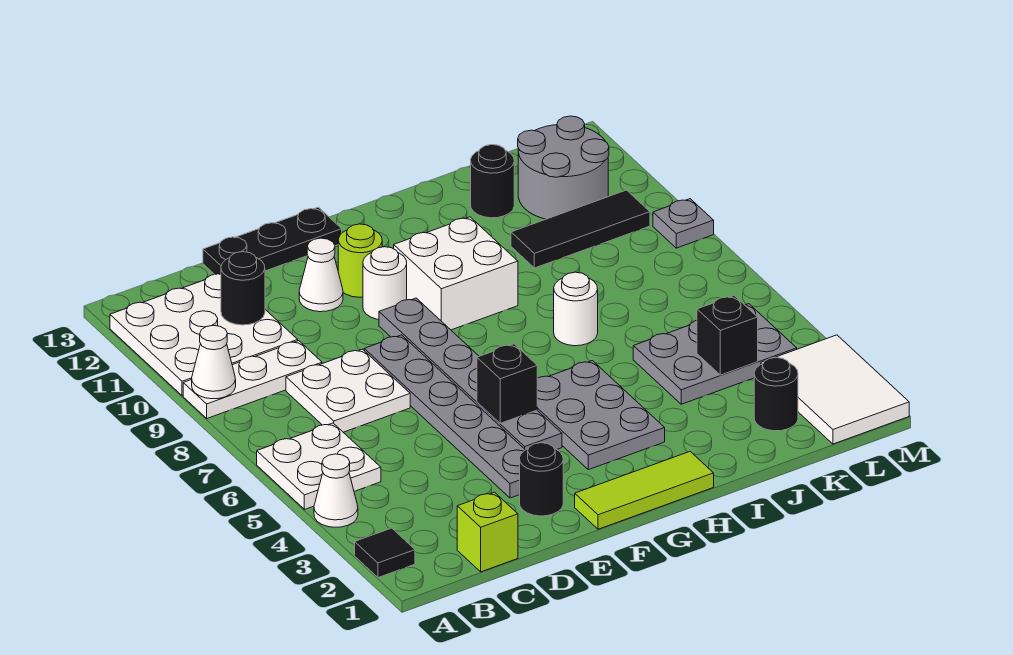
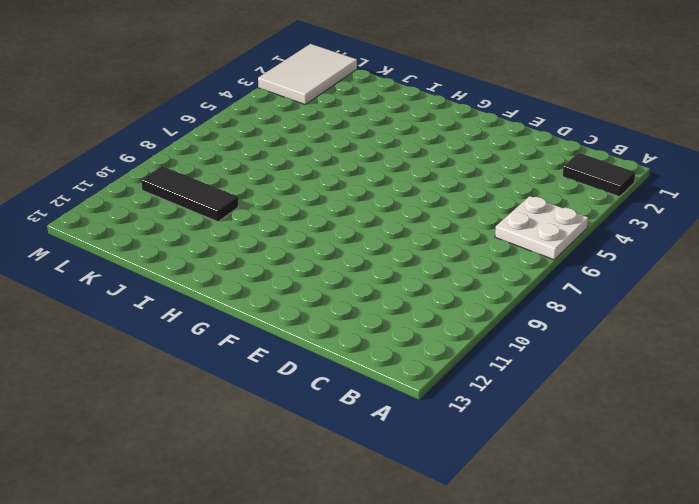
black 1x2 tile [563,153,635,197] -> black 1x1 tile [355,528,415,578]
none -> white 1x1 cone [314,454,358,527]
none -> white 1x3 plate [183,341,322,418]
none -> white 3x3 plate [110,274,298,396]

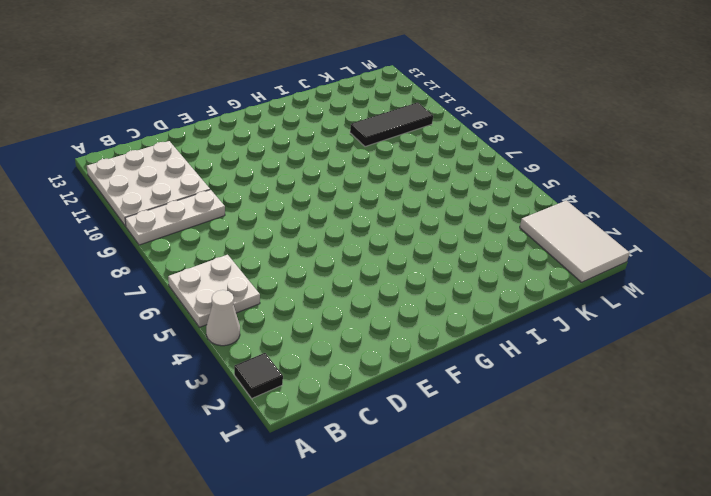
none -> lime 1x1 brick [457,492,518,572]
none -> white 2x2 plate [286,349,410,432]
none -> black 1x3 plate [203,207,342,274]

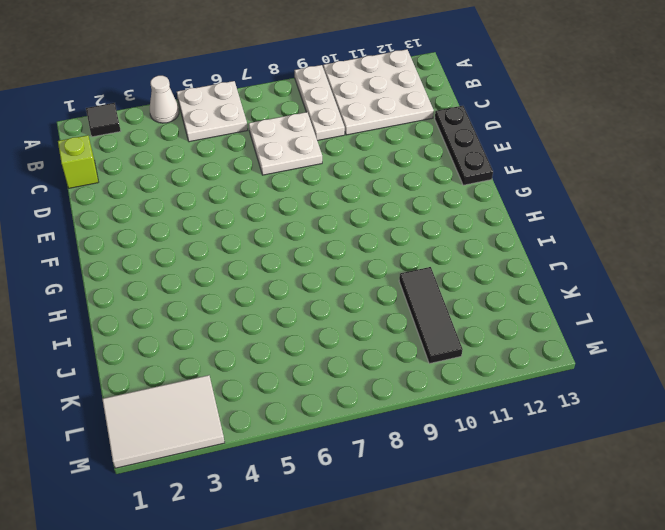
none -> black 1x1 round brick [520,443,563,516]
none -> grey 1x6 plate [364,335,525,498]
none -> white 1x1 cone [299,238,343,312]

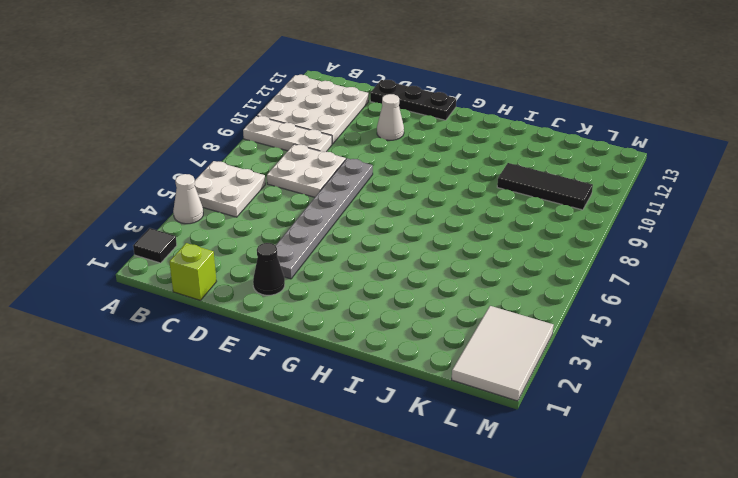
black 1x1 cone [253,243,285,295] -> black 1x1 round brick [520,443,563,516]
none -> lime 1x3 tile [575,452,714,529]
none -> grey 1x6 plate [379,298,562,450]
none -> white 1x1 round brick [363,247,407,319]

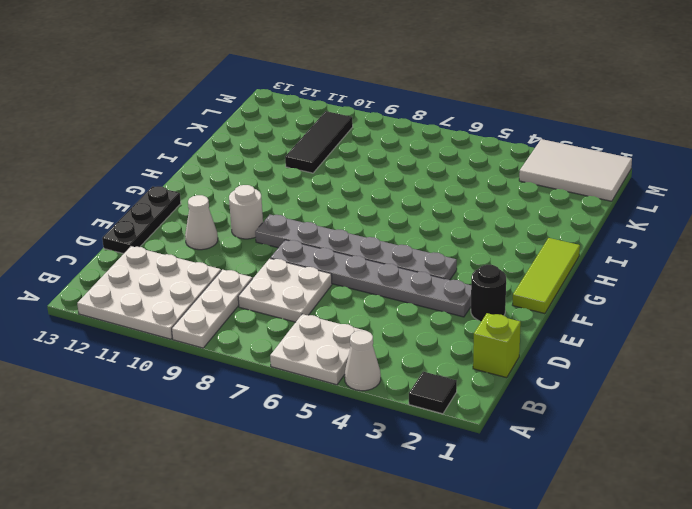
none -> lime 1x1 round brick [338,224,382,297]
none -> grey 2x3 plate [537,361,665,470]
none -> white 2x2 brick [394,217,518,330]

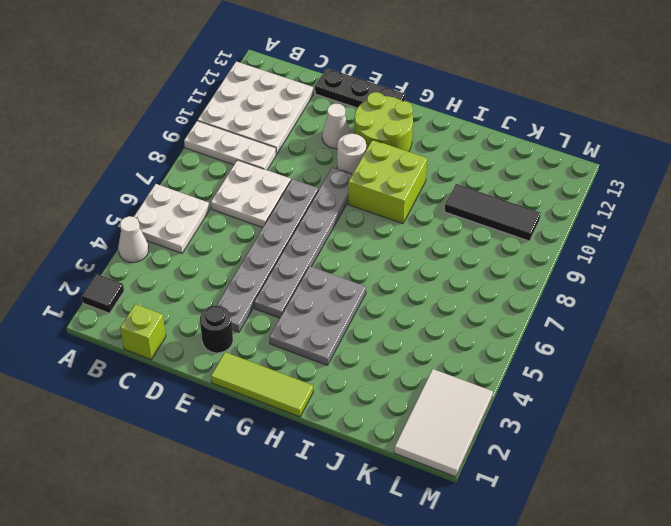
lime 2x2 round brick [354,92,413,152] -> lime 1x1 round brick [338,224,382,297]
lime 2x2 brick [348,140,427,224] -> white 2x2 brick [394,217,518,330]
none -> white 1x1 round brick [554,272,598,346]
none -> grey 2x3 plate [633,304,797,404]
none -> black 1x1 round brick [471,145,514,218]

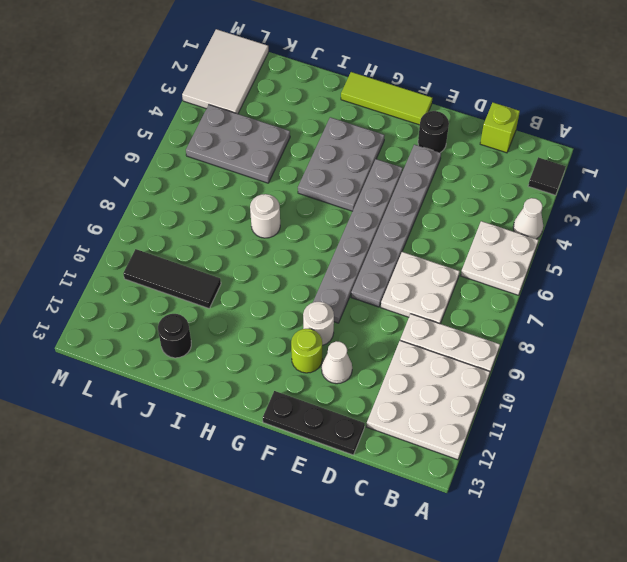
none -> white 2x2 brick [394,217,518,330]
none -> black 1x1 round brick [754,358,798,431]
none -> grey 2x2 round brick [518,116,609,219]

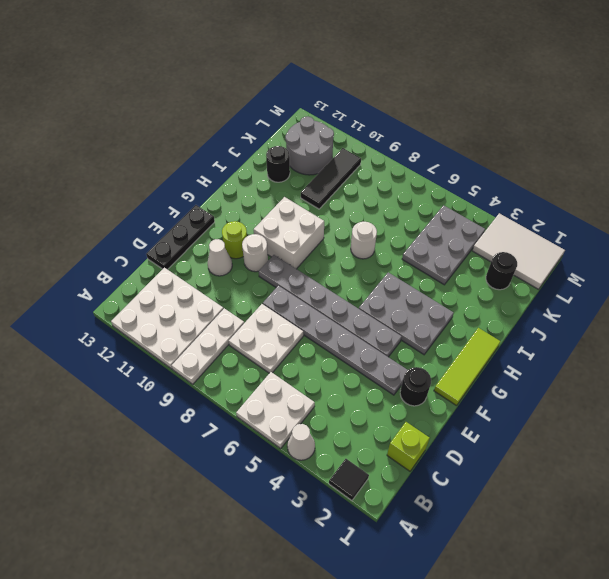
none -> grey 1x1 plate [653,199,714,248]
none -> white 1x1 cone [192,326,236,399]
none -> black 1x1 round brick [221,252,265,325]

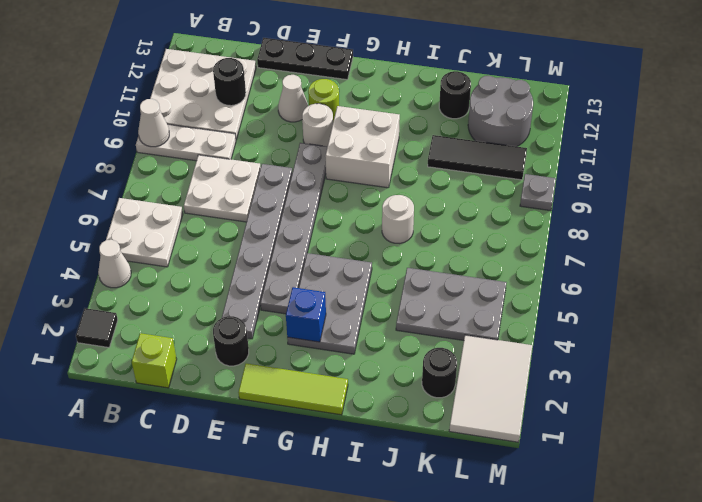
blue 1x1 brick [286,287,326,342] -> none
none -> black 1x1 brick [477,344,537,423]
none -> black 1x1 brick [697,296,758,375]

